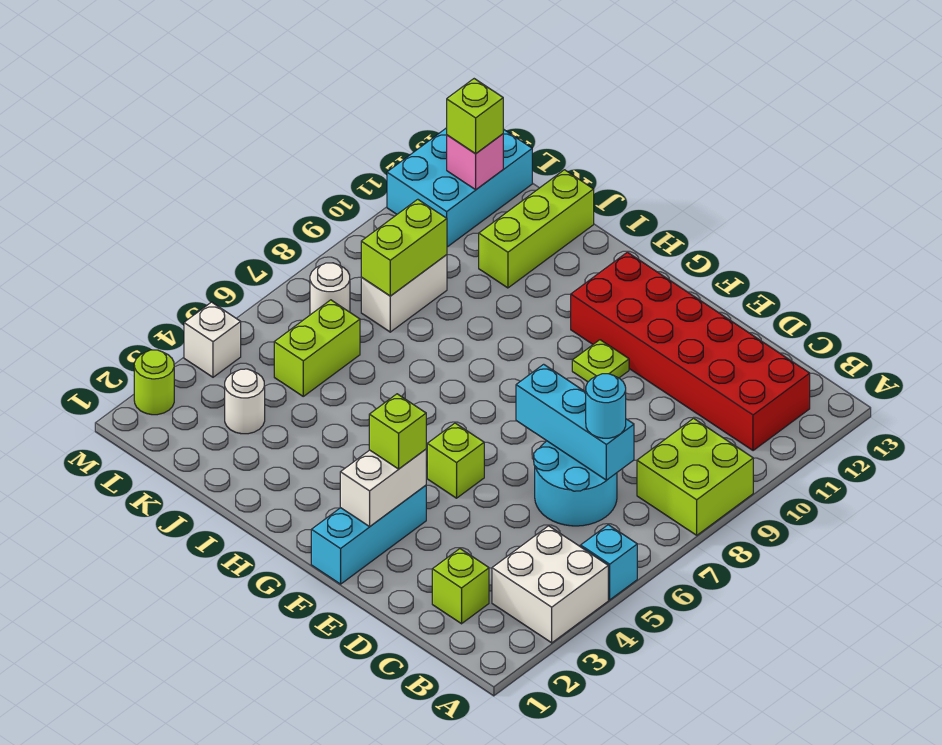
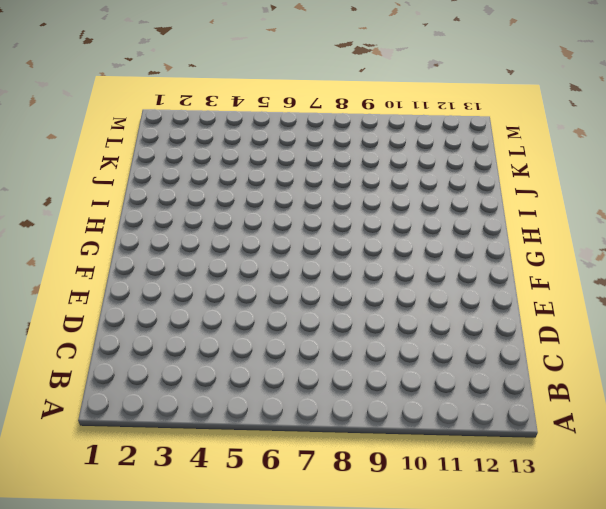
none -> white 2x2 brick [492,526,608,643]
none -> cyan 1x1 brick [581,525,637,600]
none -> lime 2x2 brick [637,418,753,535]

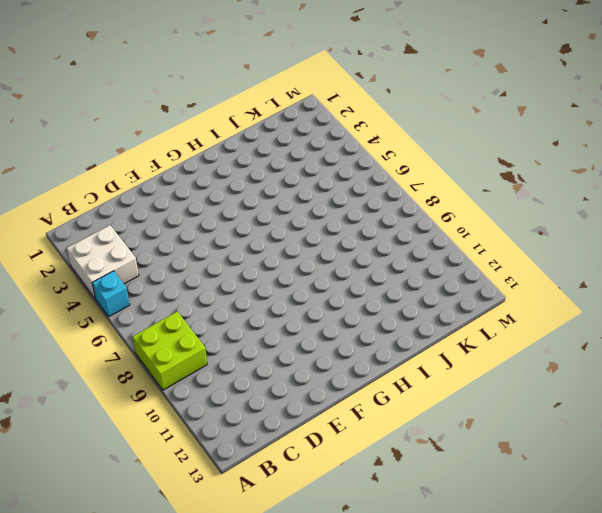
none -> red 2x6 brick [571,252,810,451]
none -> lime 1x1 brick [432,549,489,624]
none -> cyan 2x2 round brick [534,441,617,526]

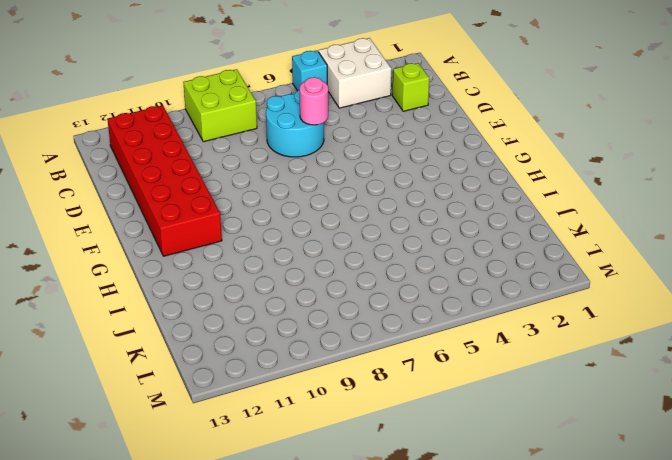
pink 1x1 round brick [299,77,328,125] -> none
none -> cyan 1x3 brick [311,485,426,584]
none -> lime 1x1 brick [427,423,484,498]
none -> lime 1x1 plate [572,340,629,382]

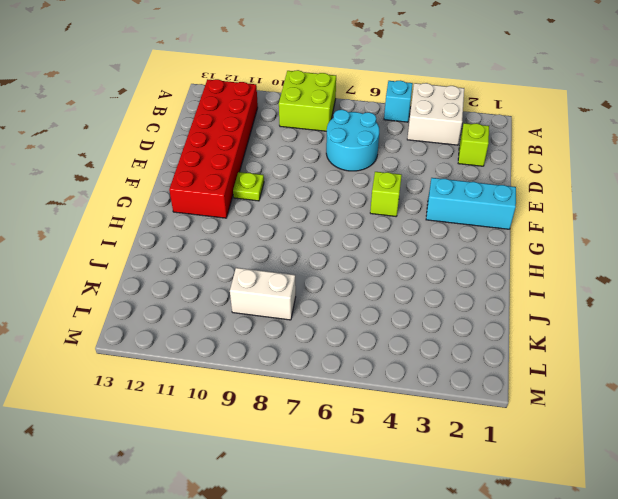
none -> lime 1x3 brick [479,170,594,288]
none -> white 1x1 round brick [225,369,265,434]
none -> lime 1x2 brick [274,300,360,396]

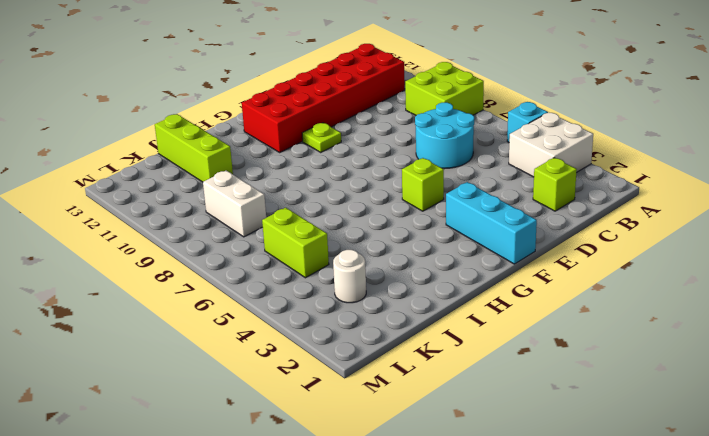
none -> white 1x1 round brick [310,263,350,315]
none -> cyan 2x3 brick [387,128,532,247]
none -> lime 1x1 round brick [134,350,174,415]

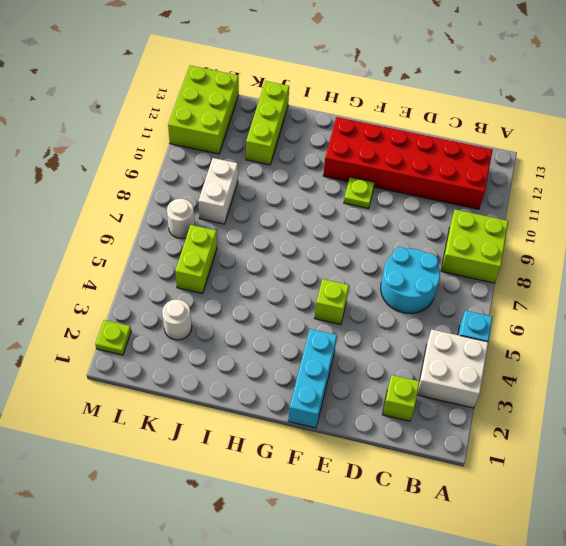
lime 2x3 brick [168,65,239,154] -> cyan 2x3 brick [387,128,532,247]
lime 1x1 plate [95,320,131,355] -> lime 1x1 round brick [134,350,174,415]
none -> white 1x1 brick [184,302,241,377]
none -> cyan 1x3 brick [516,364,634,480]
none -> white 1x2 brick [340,449,426,527]

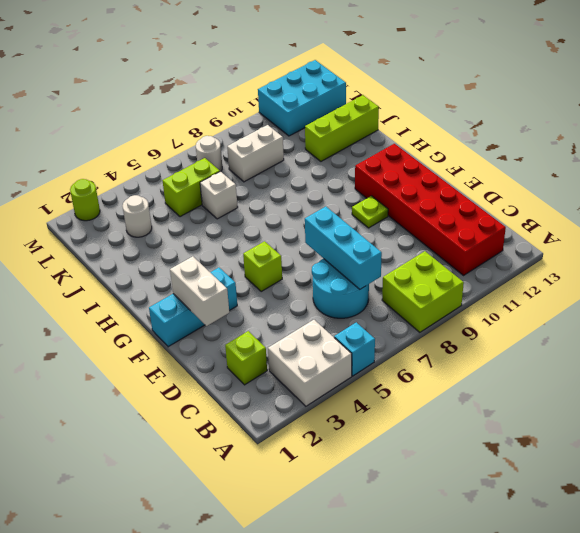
white 1x2 brick [170,256,229,326] -> white 1x2 brick turned to [340,449,426,527]
white 1x1 brick [200,172,238,219] -> white 1x1 brick moved to [184,302,241,377]
none -> lime 1x2 brick [361,199,447,296]
none -> pink 1x1 brick [447,134,503,190]
none -> cyan 1x1 round brick [586,374,626,438]

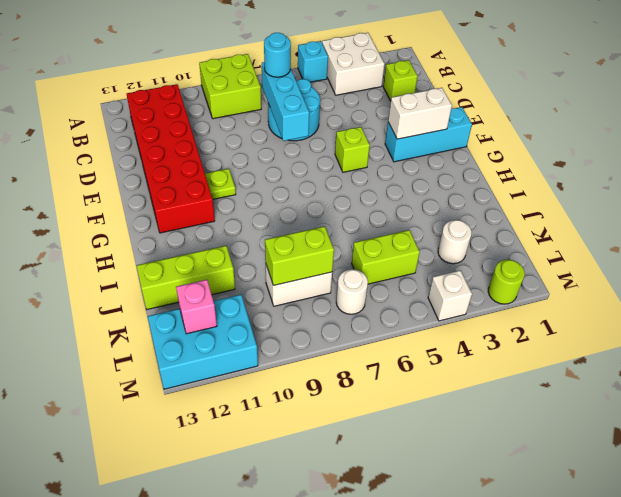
none -> lime 1x1 brick [369,394,426,469]
none -> lime 1x1 brick [447,79,503,153]

